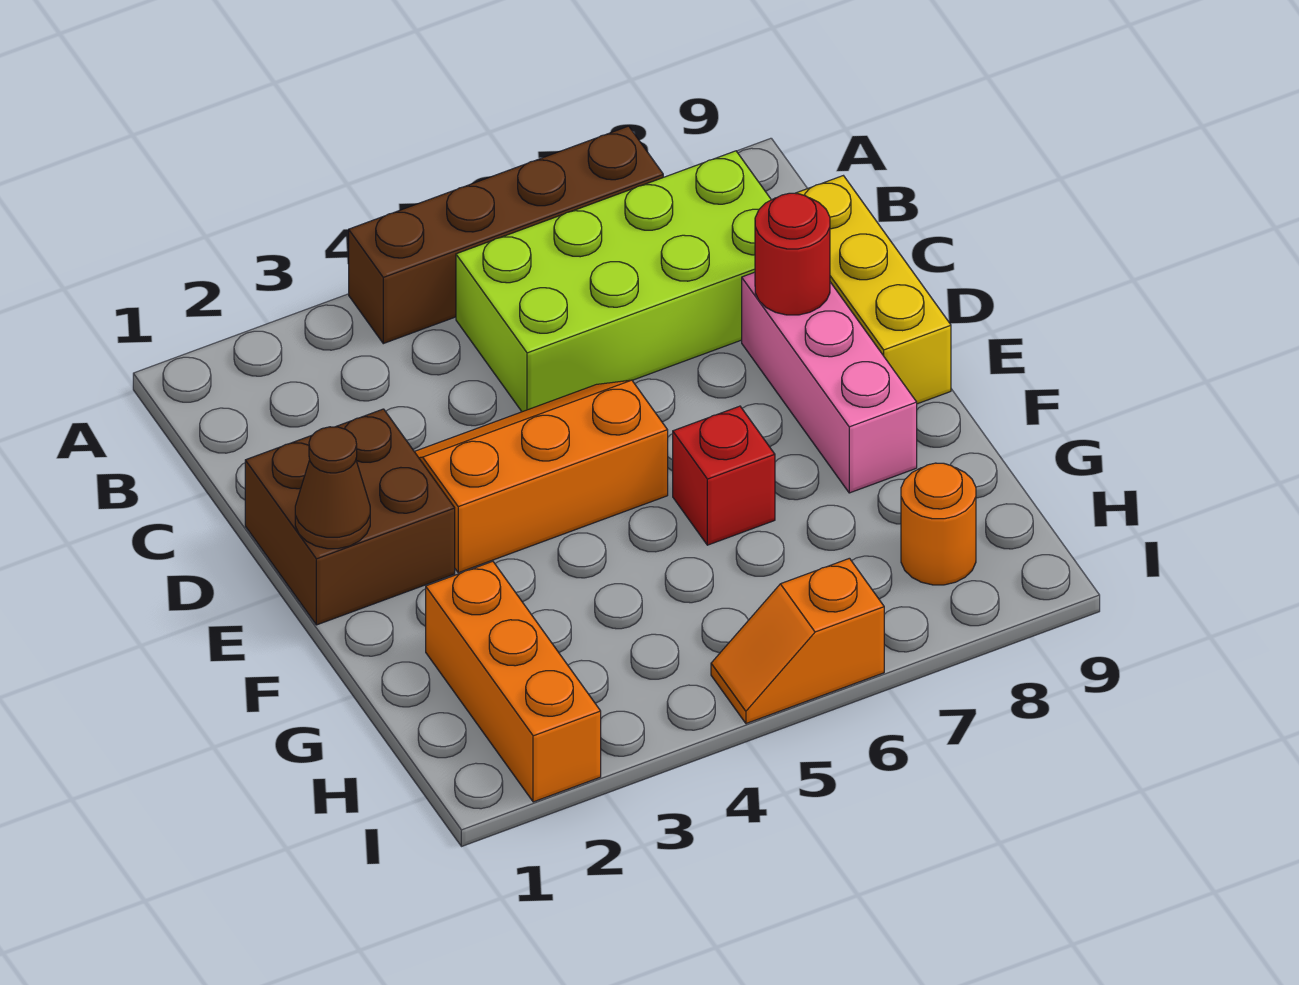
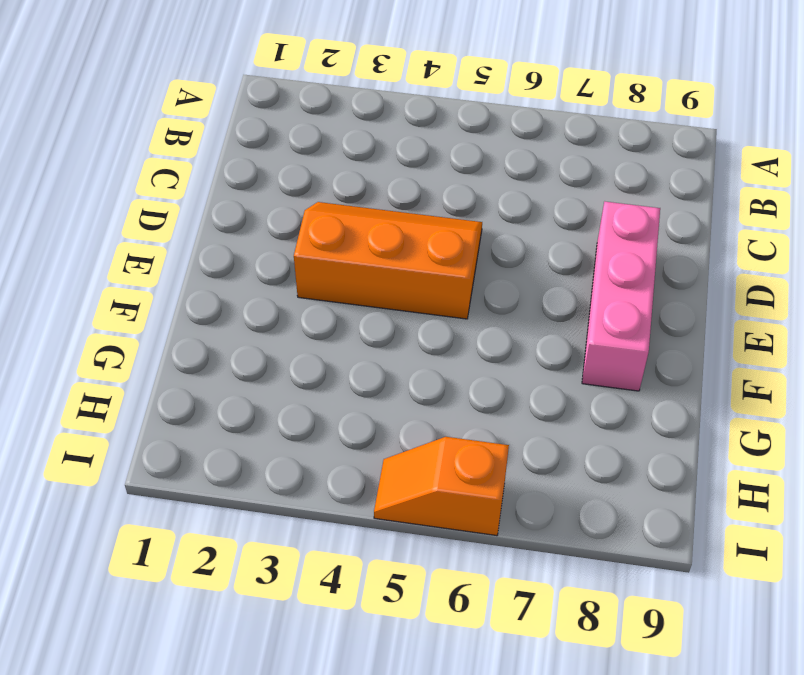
none -> brown 1x4 brick [349,126,663,344]
none -> lime 2x4 brick [456,151,771,412]
none -> yellow 1x3 brick [796,176,951,404]

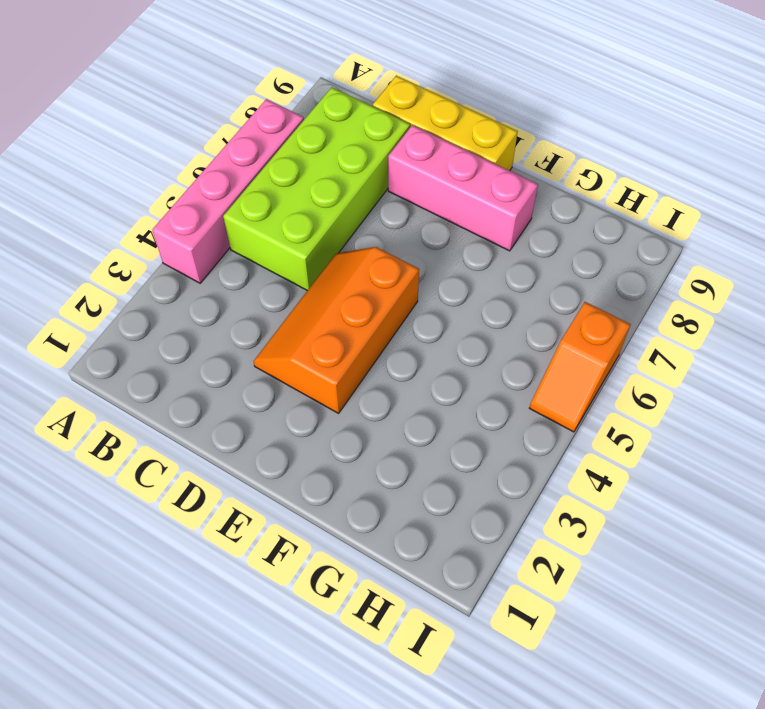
pink 1x4 brick [152,99,304,283] -> brown 1x4 brick [349,126,663,344]
none -> brown 2x2 brick [245,409,455,625]
none -> red 1x1 brick [673,406,775,545]
none -> orange 1x3 brick [426,561,601,802]

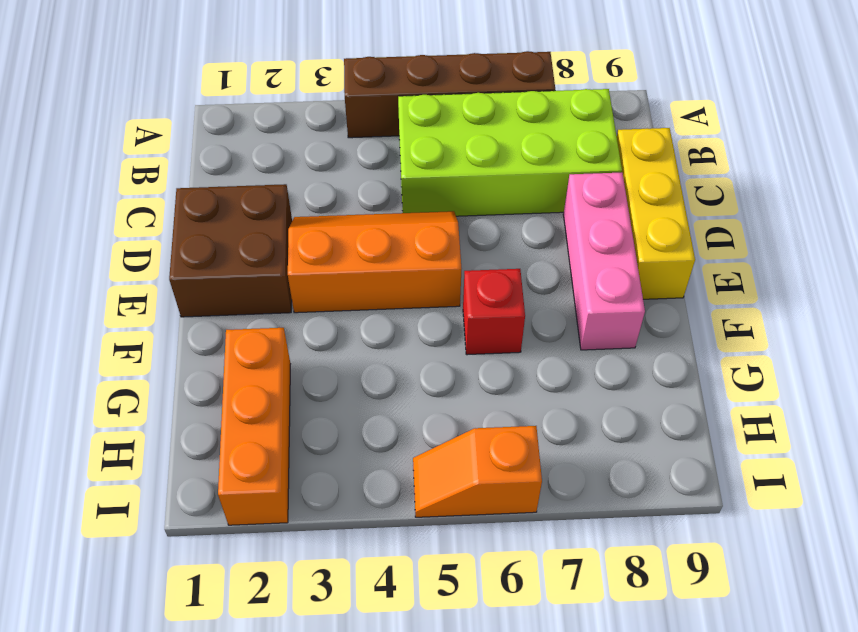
none -> orange 1x1 round brick [901,463,976,585]
none -> red 1x1 round brick [755,193,830,315]
none -> brown 1x1 cone [295,427,370,549]

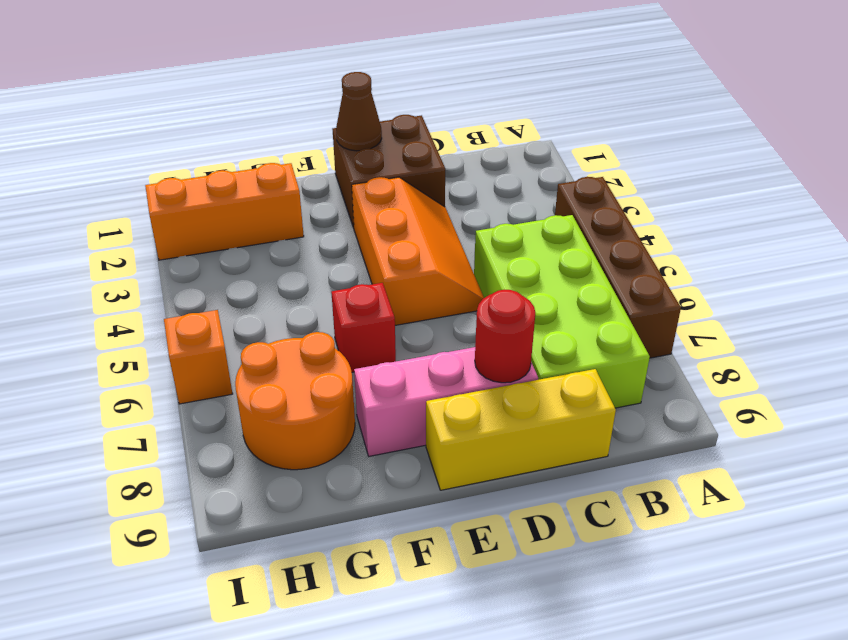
orange 2x2 round brick [235,332,355,470] -> orange 1x1 round brick [901,463,976,585]

